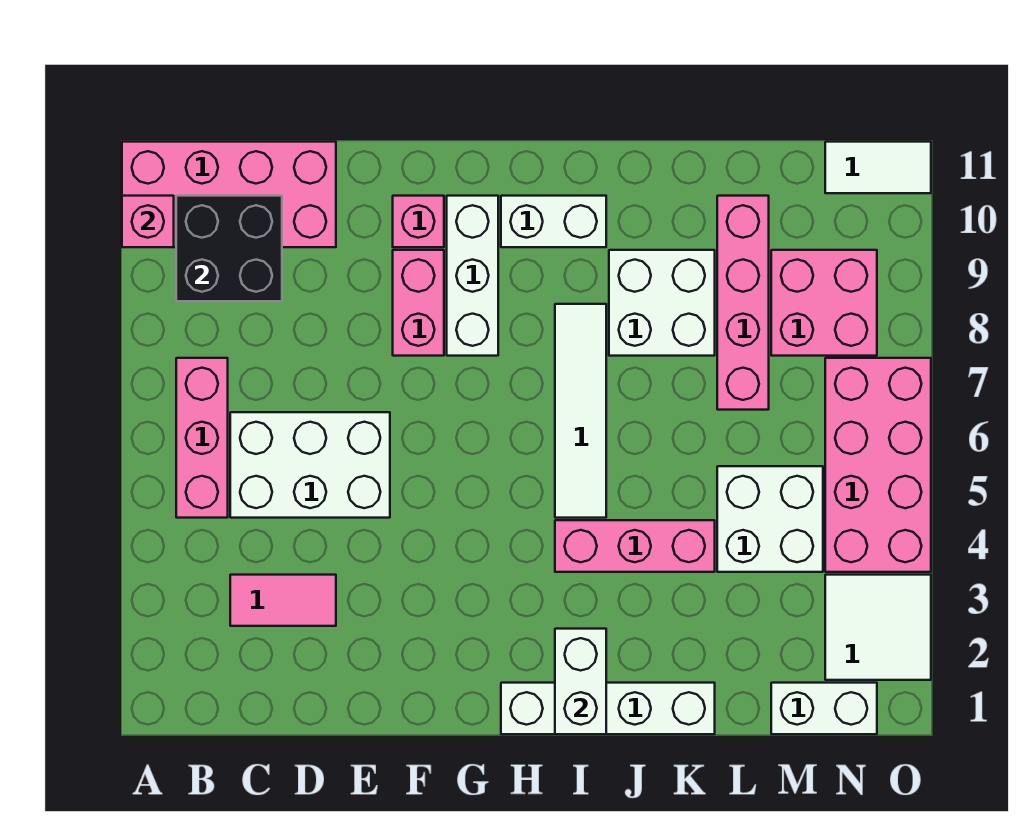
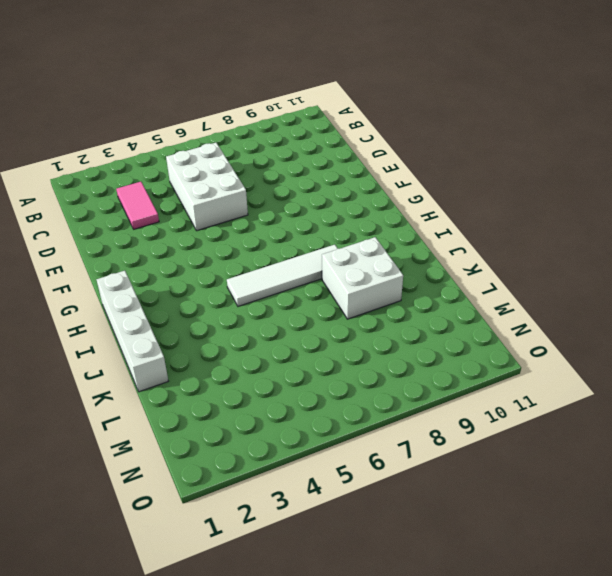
none -> pink 2x4 brick [122,142,336,247]
none -> pink 1x3 brick [176,358,228,518]
none -> pink 1x2 brick [393,250,444,356]

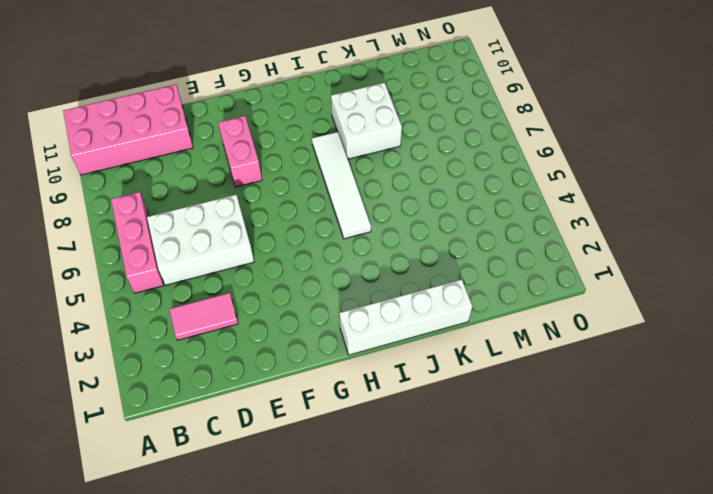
none -> pink 1x1 brick [393,196,444,247]
none -> white 1x3 brick [447,196,498,356]
none -> white 1x2 brick [501,196,606,247]

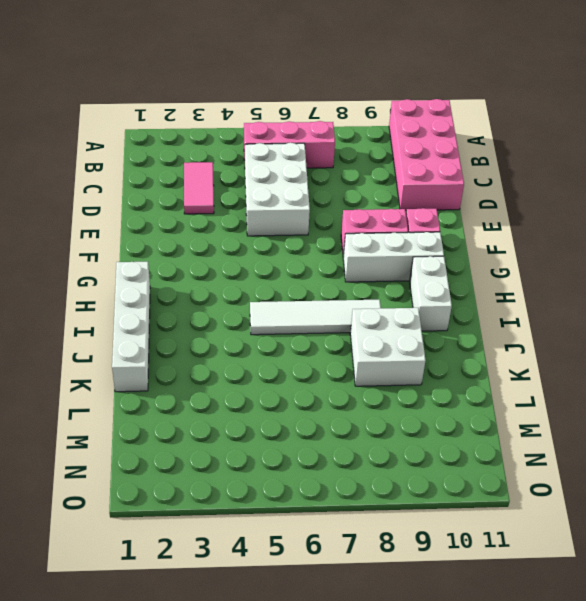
none -> pink 1x3 brick [555,520,715,572]
none -> white 2x2 brick [717,466,823,572]
none -> pink 1x4 brick [717,196,769,410]

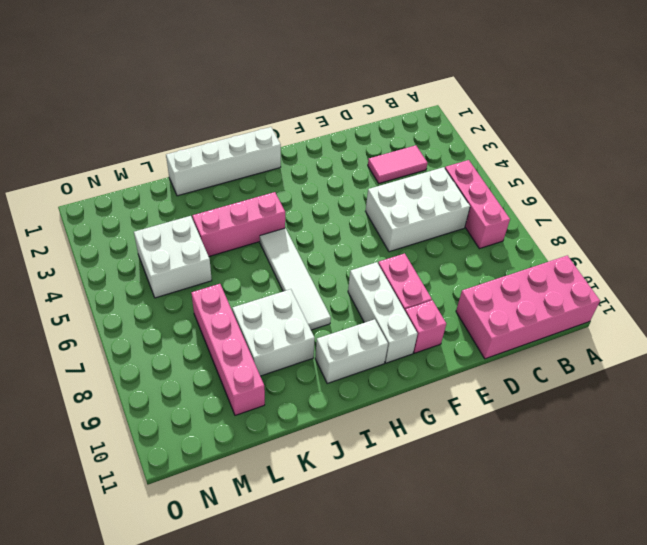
none -> white 1x2 brick [771,683,877,734]
none -> pink 2x2 brick [771,250,877,356]
none -> white 2x2 tile [825,575,931,680]

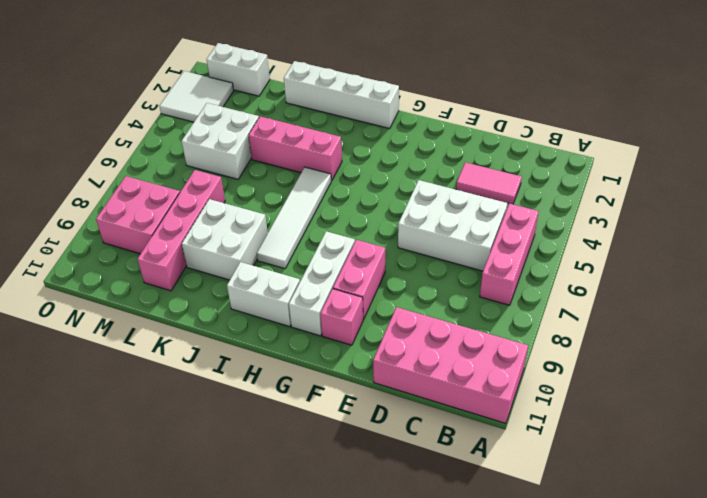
none -> pink 2x4 brick [825,358,931,572]
none -> white 1x2 tile [825,142,931,193]
none -> pink 1x1 brick [122,196,174,247]

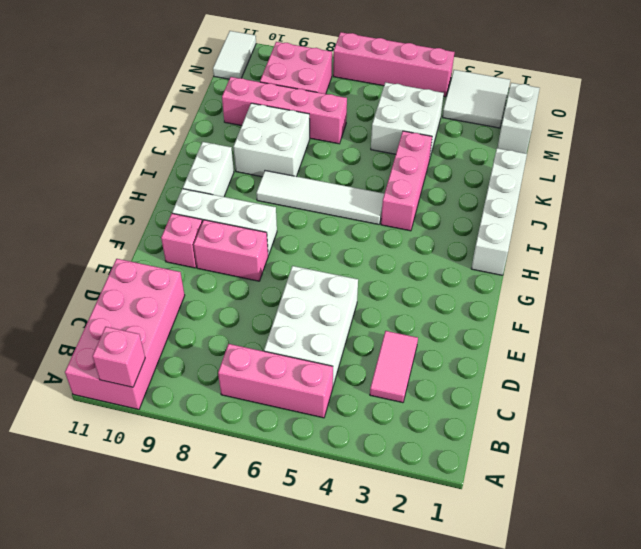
pink 1x4 brick [333,32,454,97] -> pink 2x4 brick [825,358,931,572]
none -> black 2x2 brick [176,196,282,301]
none -> white 1x2 brick [555,629,606,734]

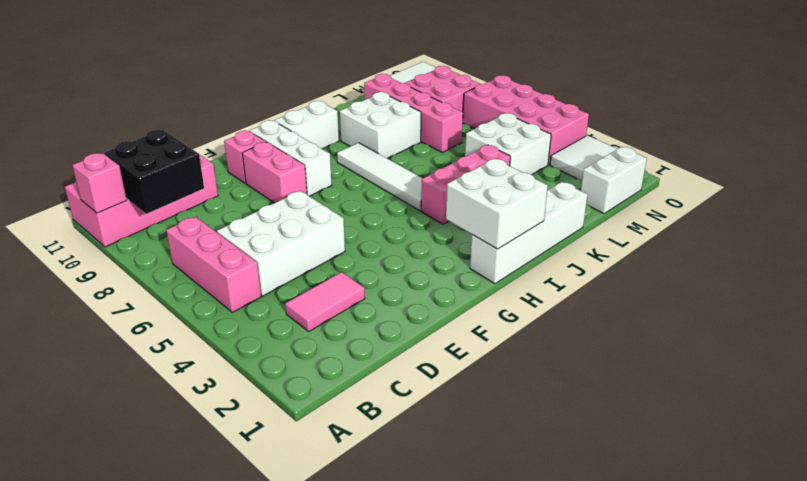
white 2x2 brick [446,159,548,249] -> white 1x2 brick [555,629,606,734]

